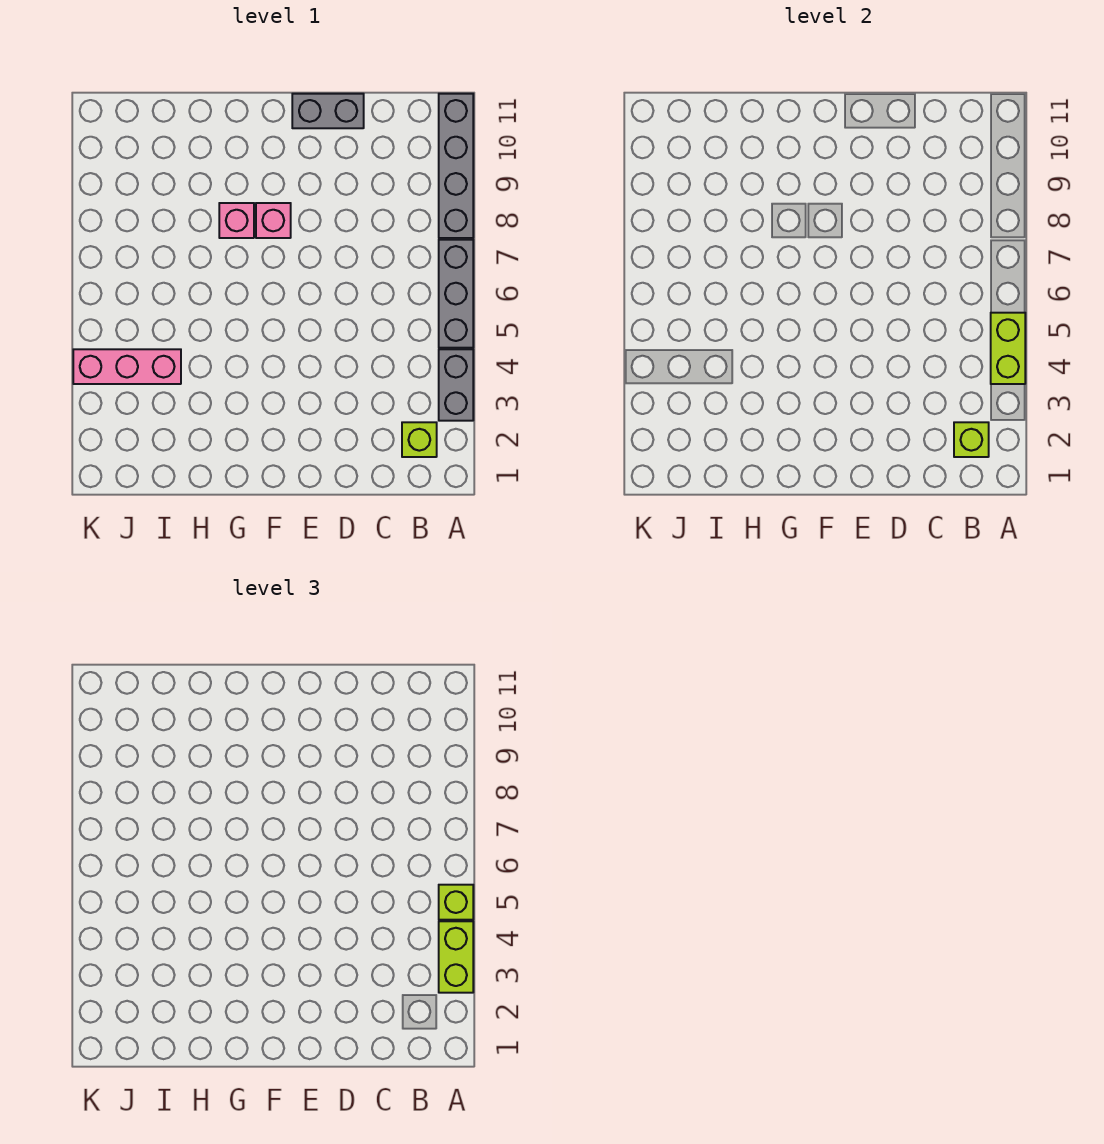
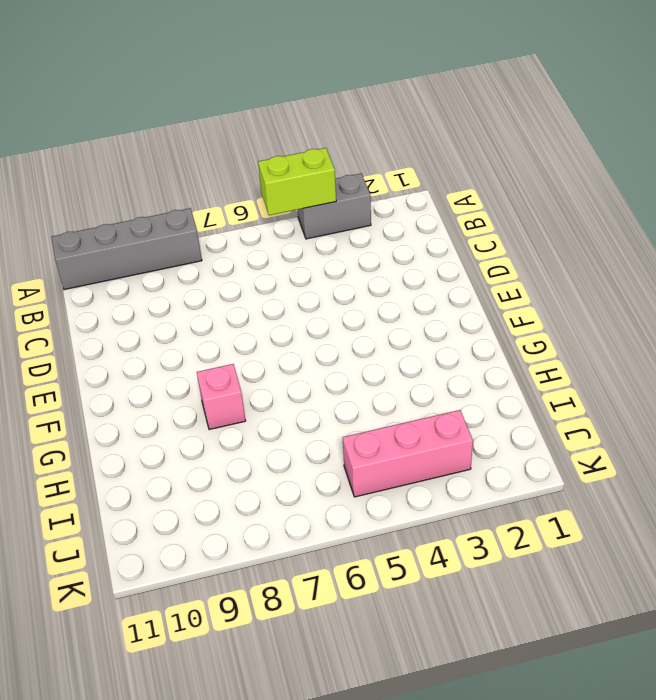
pink 1x3 brick [343,410,473,497] -> pink 1x3 brick turned to [73,349,181,384]
none -> grey 1x3 brick [439,240,473,348]
none -> lime 1x1 brick [402,422,437,457]
none -> grey 1x2 brick [292,94,364,128]

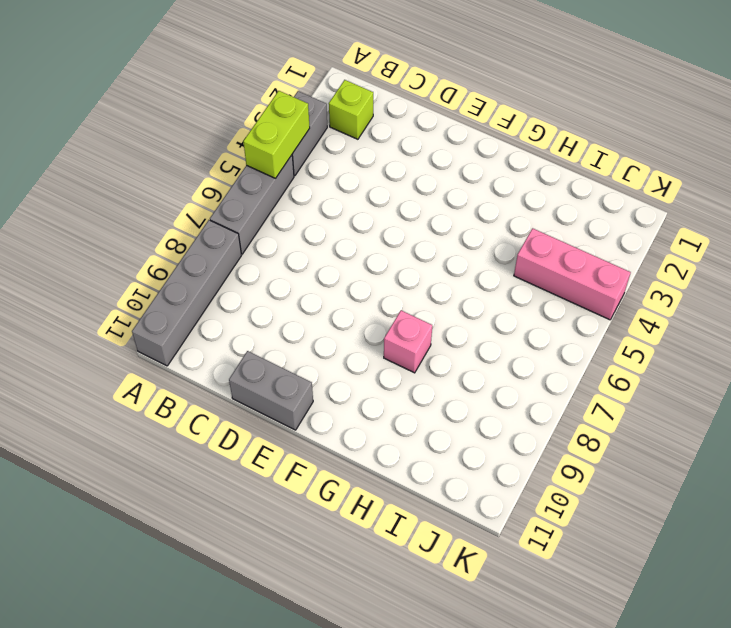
none -> pink 1x1 brick [256,203,291,238]
none -> lime 1x1 brick [954,422,989,457]
none -> lime 1x2 brick [439,921,473,993]

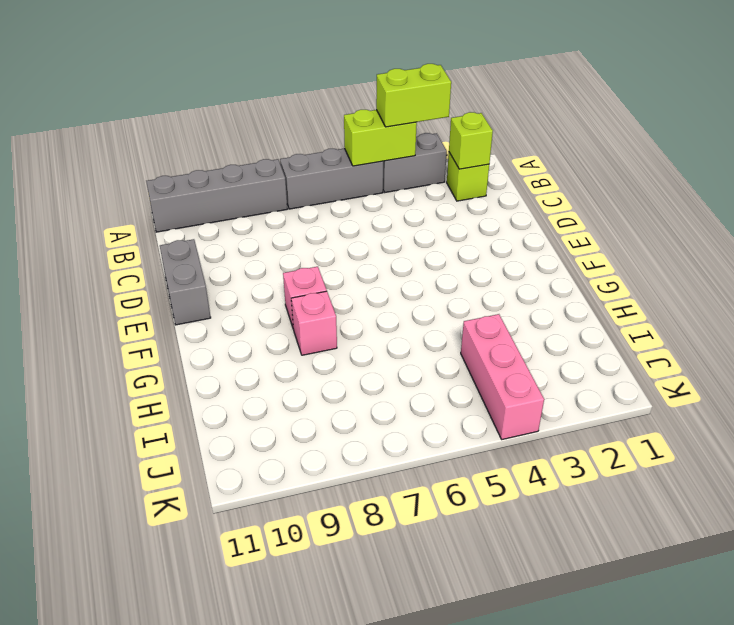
none -> lime 1x1 brick [439,885,473,920]

